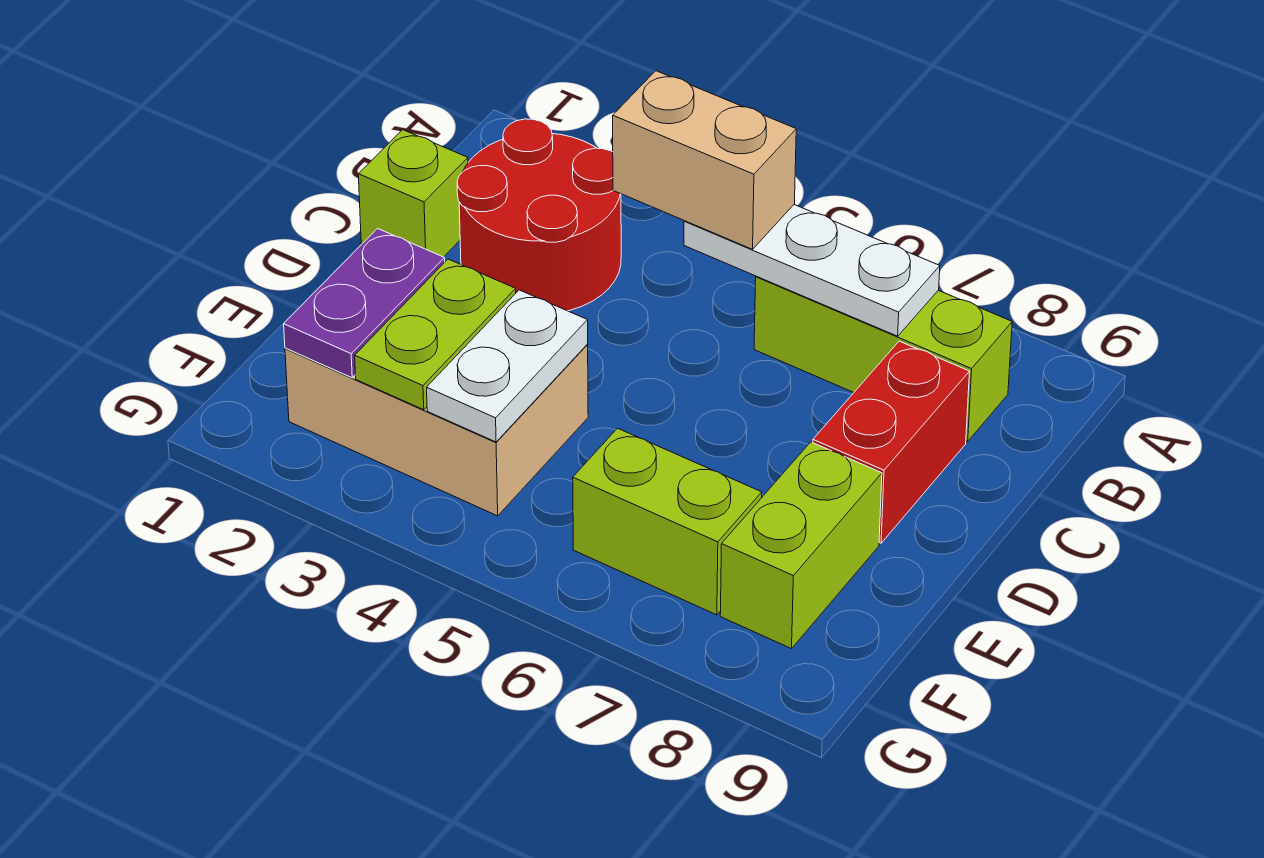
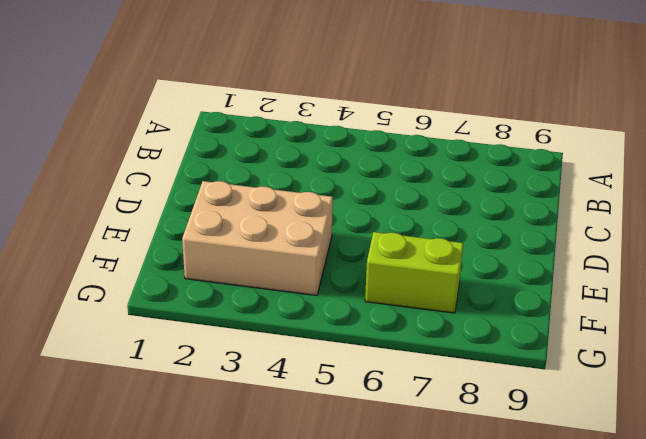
none -> red 2x2 round brick [457,119,621,311]
none -> lime 1x3 brick [754,276,1012,441]
none -> lime 1x1 brick [358,130,468,257]

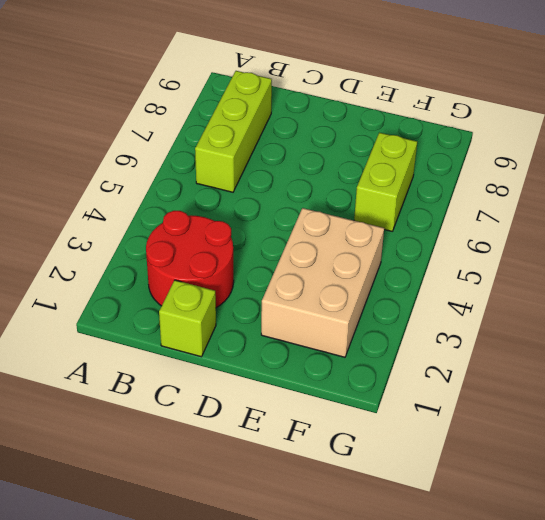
none -> red 1x2 brick [813,341,970,543]
none -> lime 1x2 brick [720,442,882,649]
none -> white 1x3 plate [684,205,940,336]

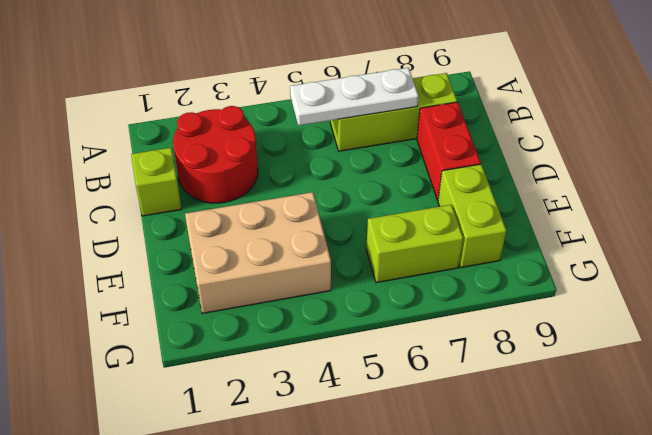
none -> purple 1x2 plate [284,229,445,378]
none -> lime 1x2 plate [355,259,516,410]
none -> white 1x2 plate [427,290,588,442]

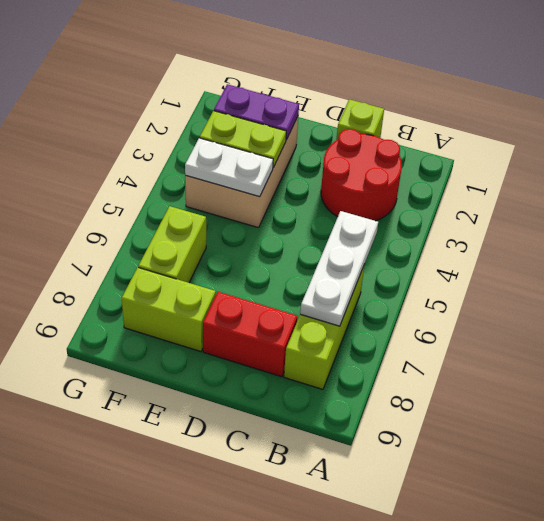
none -> tan 1x2 brick [613,71,796,249]

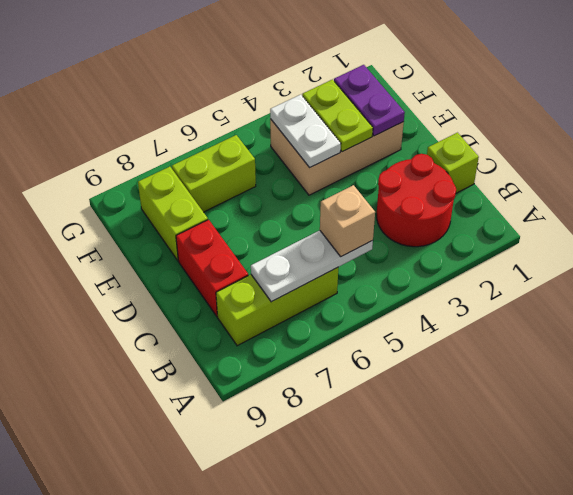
tan 1x1 brick [320,185,375,257] -> tan 1x2 brick [613,71,796,249]

